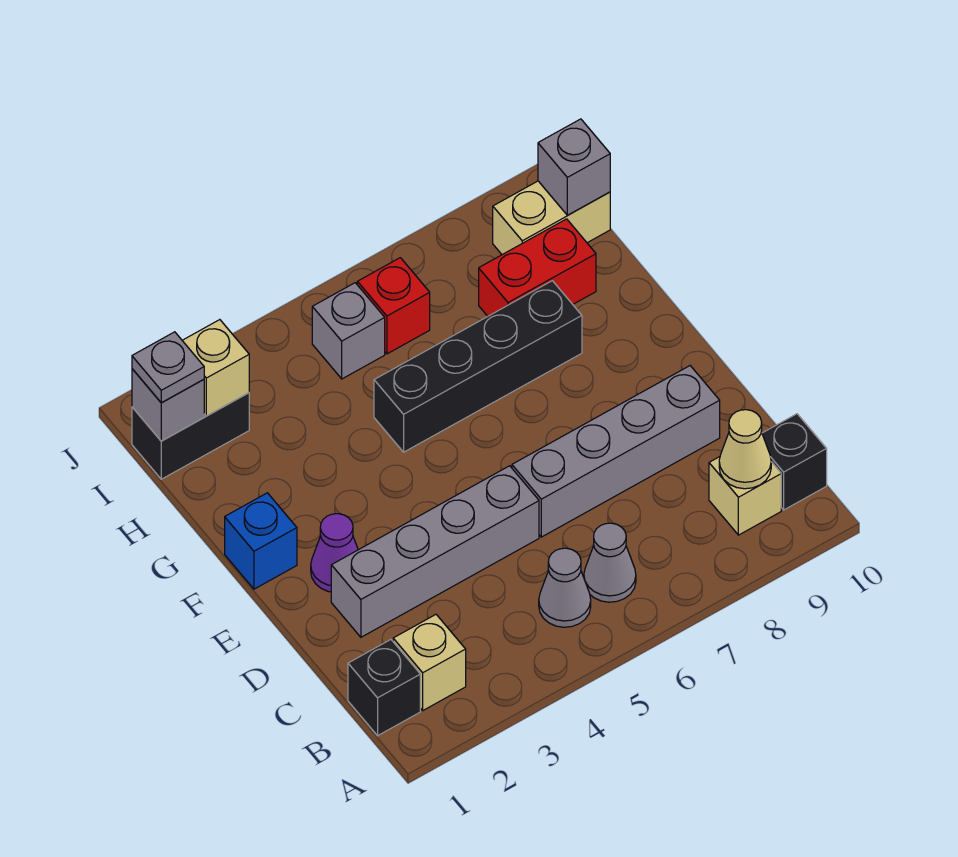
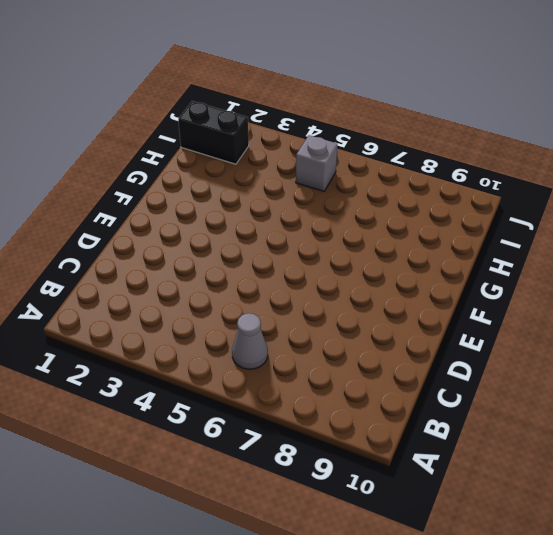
none -> black 1x1 brick [348,640,420,736]
none -> tan 1x1 brick [393,615,466,710]
none -> grey 1x1 cone [539,548,591,627]

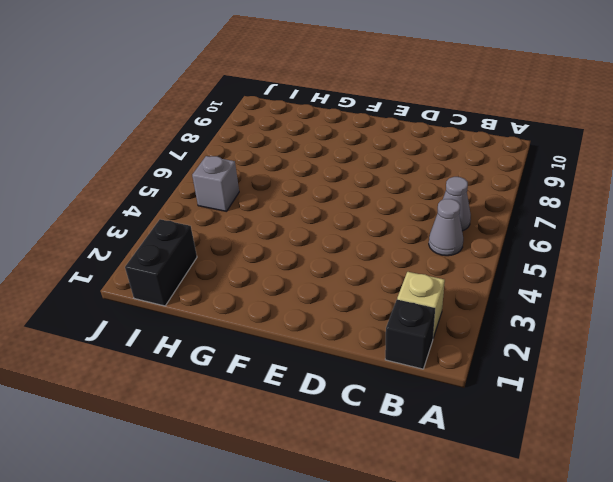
none -> tan 1x1 brick [709,457,781,535]
none -> black 1x1 brick [762,414,827,510]
none -> grey 1x4 brick [331,466,539,637]

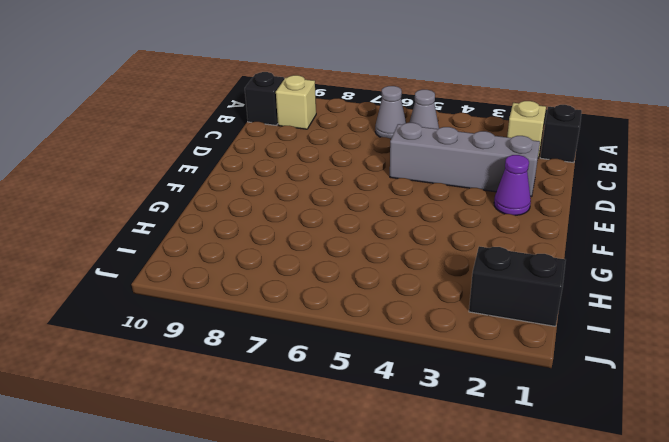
none -> grey 1x4 brick [512,366,720,537]
none -> blue 1x1 brick [225,493,297,589]
none -> black 1x4 brick [374,281,582,452]

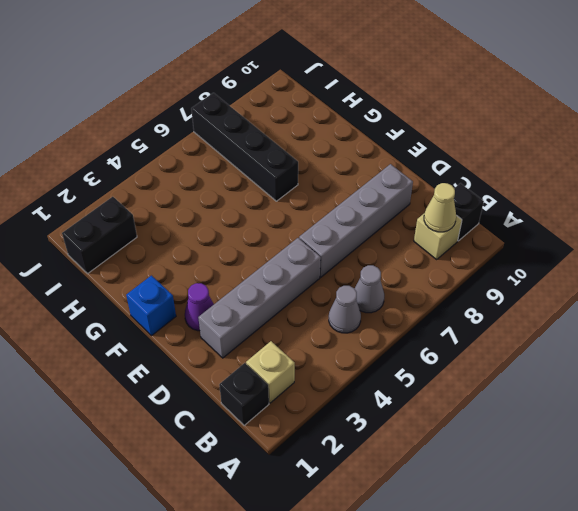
black 1x4 brick [191,93,298,201] -> black 1x4 brick turned to [374,281,582,452]
none -> red 1x2 brick [479,219,596,316]
none -> grey 1x1 brick [312,283,385,379]
none -> red 1x1 brick [357,258,430,354]

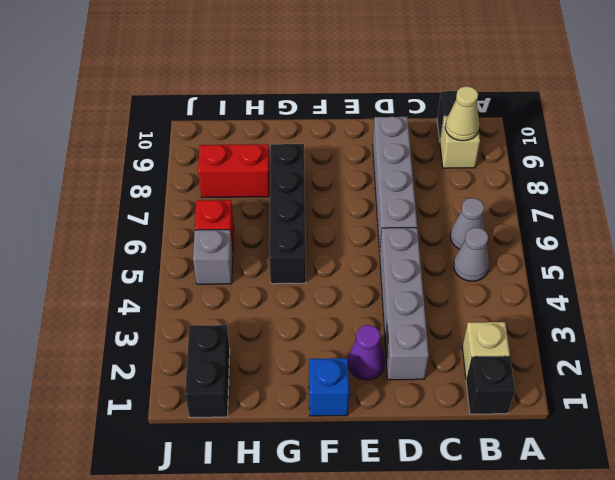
red 1x2 brick [198,144,270,198] -> red 1x2 brick turned to [479,219,596,316]
none -> tan 1x2 brick [493,181,610,255]
none -> grey 1x1 brick [132,369,204,441]
none -> tan 1x1 brick [182,320,249,416]

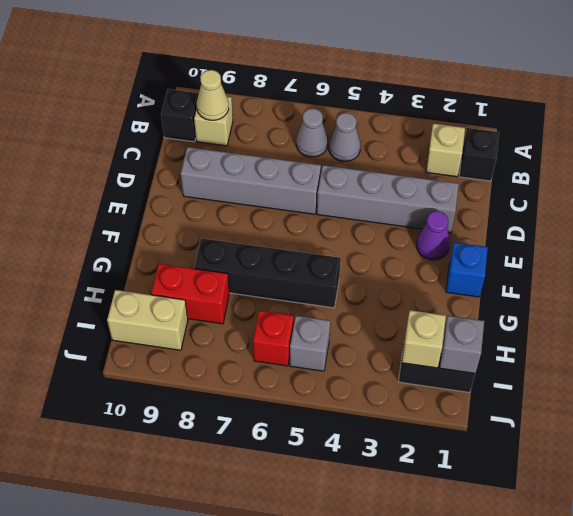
none -> grey 1x1 brick [538,119,610,215]
none -> grey 1x1 plate [132,332,204,403]

